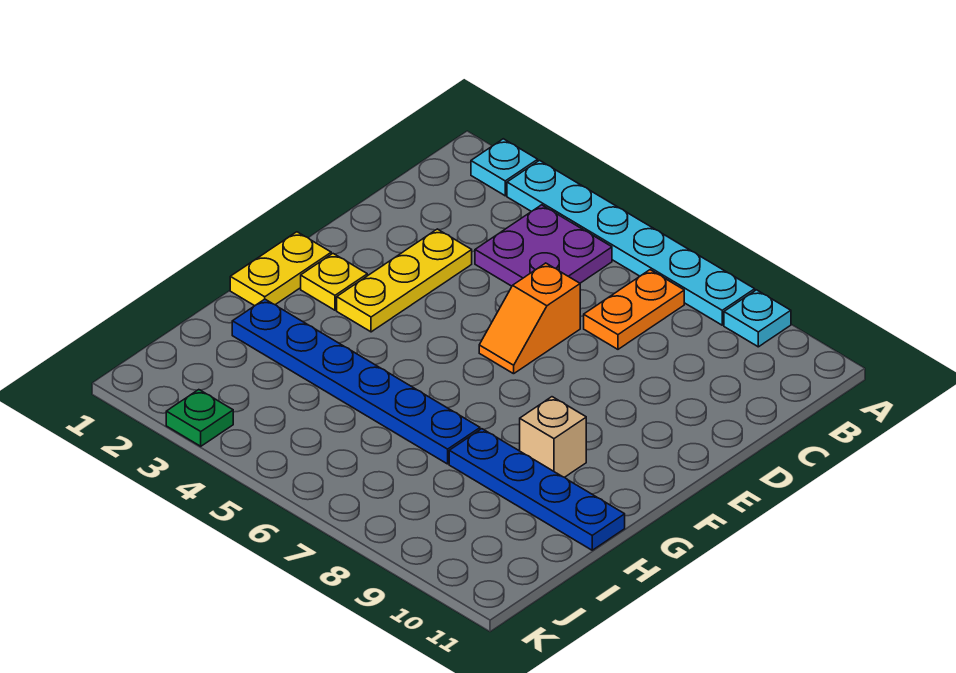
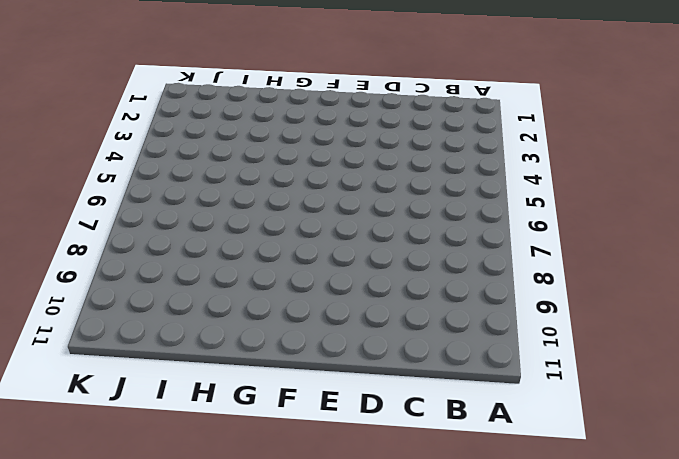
none -> cyan 1x1 plate [471,139,538,196]
none -> cyan 1x6 plate [507,160,755,325]
none -> cyan 1x1 plate [724,290,791,347]

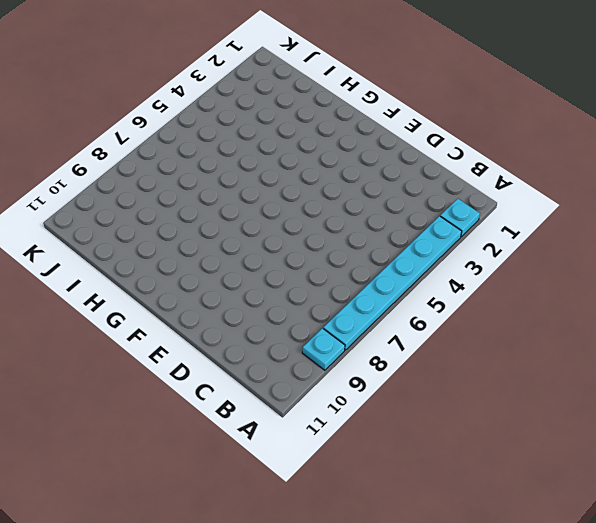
none -> purple 2x2 plate [475,205,612,286]
none -> orange 1x2 plate [584,270,684,349]
none -> yellow 1x3 plate [337,229,472,332]

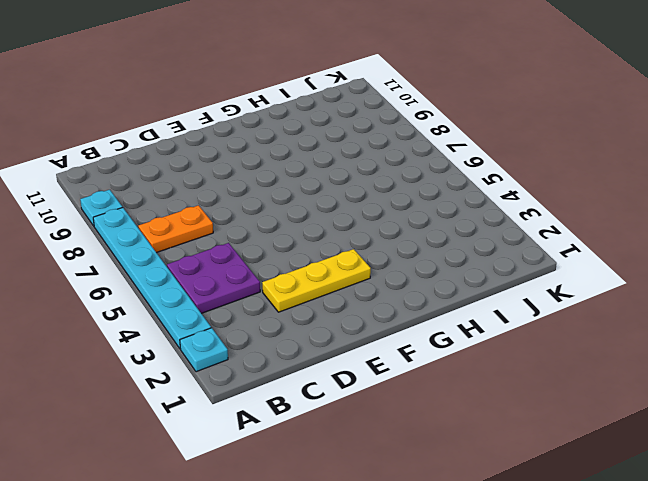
none -> orange 1x2 slope [479,263,580,374]
none -> yellow 1x2 plate [230,232,331,306]
none -> yellow 1x1 plate [301,254,367,310]

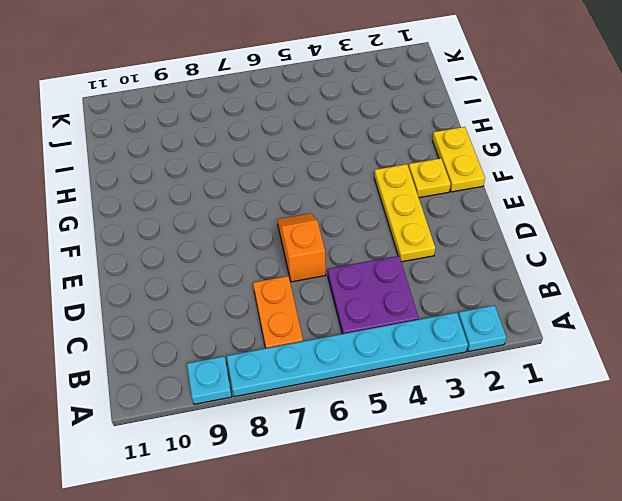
none -> tan 1x1 brick [520,397,586,477]
none -> blue 1x6 plate [232,299,480,464]
none -> blue 1x4 plate [449,429,625,550]

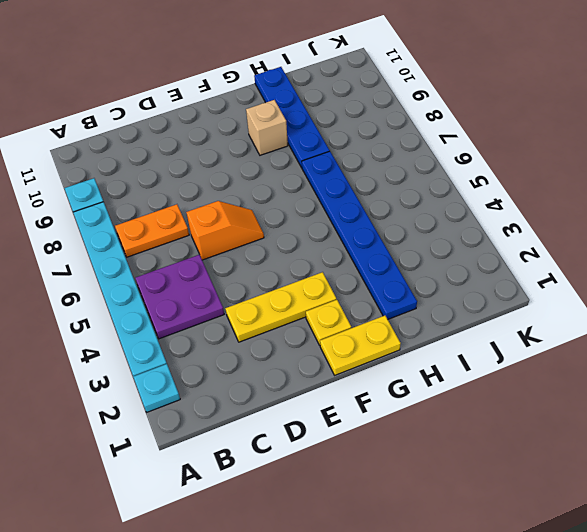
none -> green 1x1 plate [166,390,233,446]

